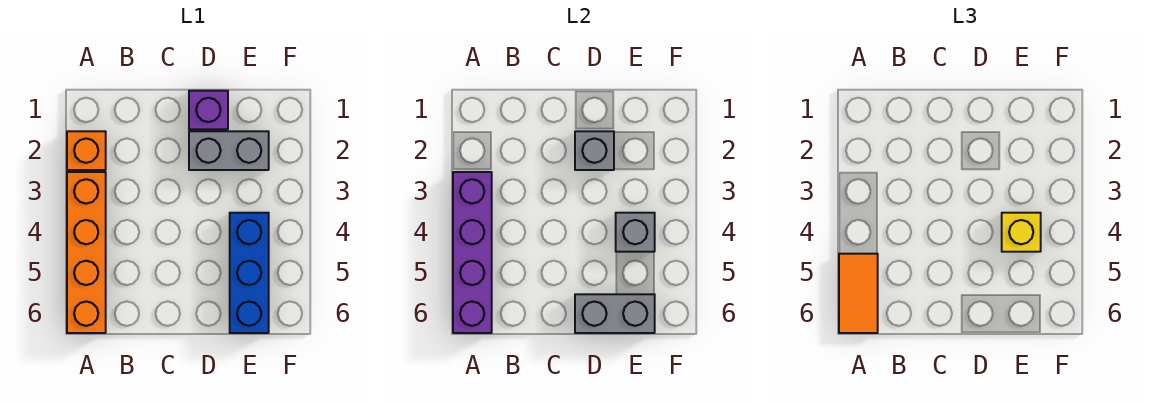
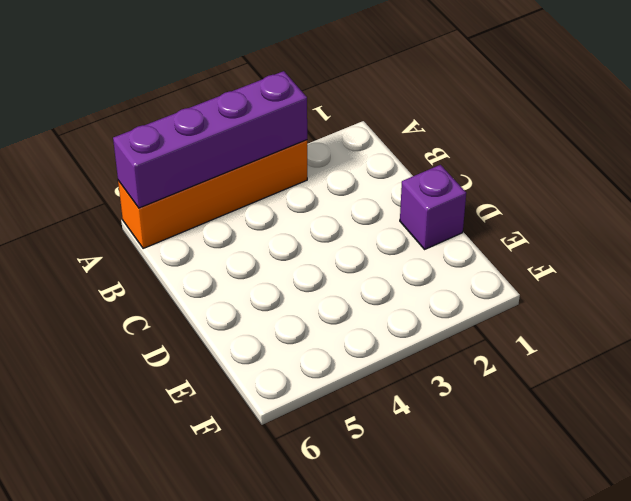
none -> orange 1x1 brick [67,131,106,170]
none -> grey 1x2 brick [189,131,269,170]

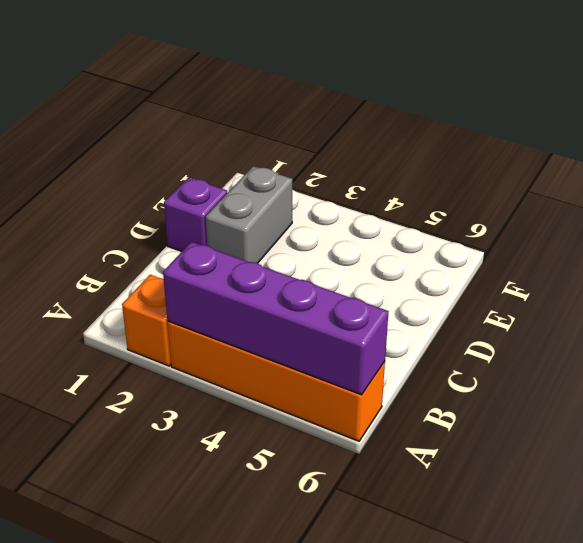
none -> blue 1x3 brick [230,213,269,333]
none -> grey 1x1 brick [575,131,614,170]

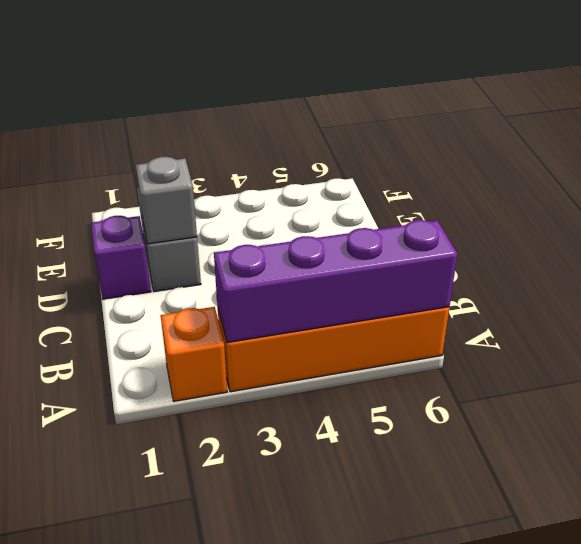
none -> blue 1x3 brick [230,213,269,333]
none -> grey 1x2 brick [575,294,655,333]

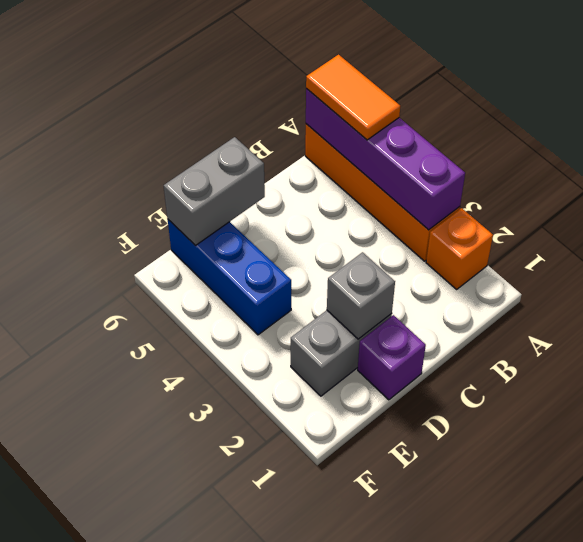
none -> grey 1x1 brick [616,213,655,252]
none -> yellow 1x1 brick [1002,213,1041,252]

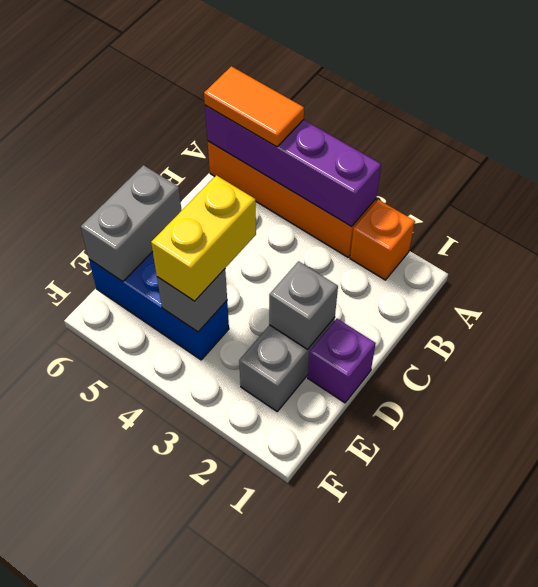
yellow 1x2 brick [151,175,256,301] -> yellow 1x1 brick [1002,213,1041,252]

